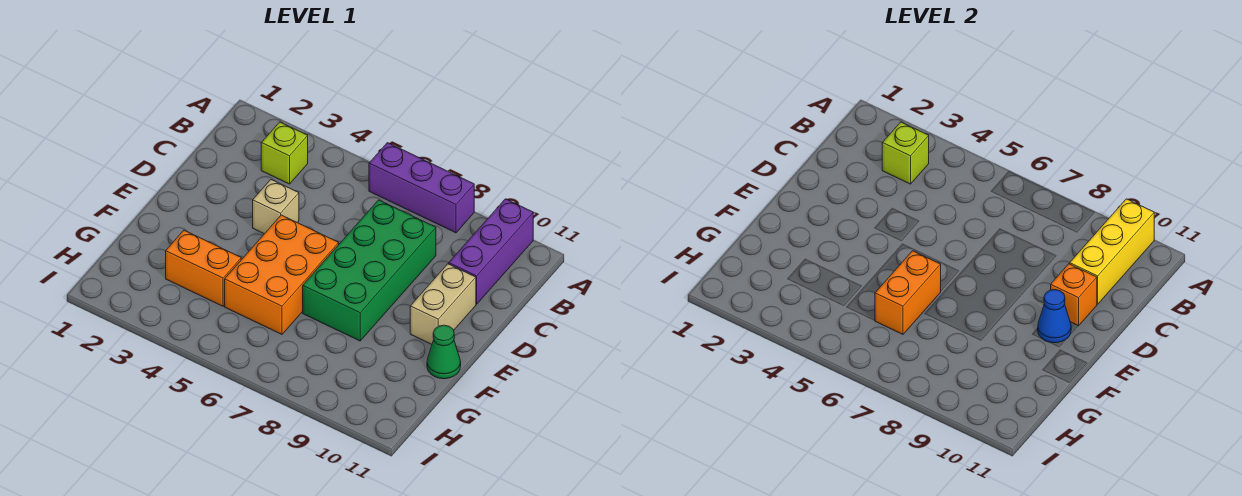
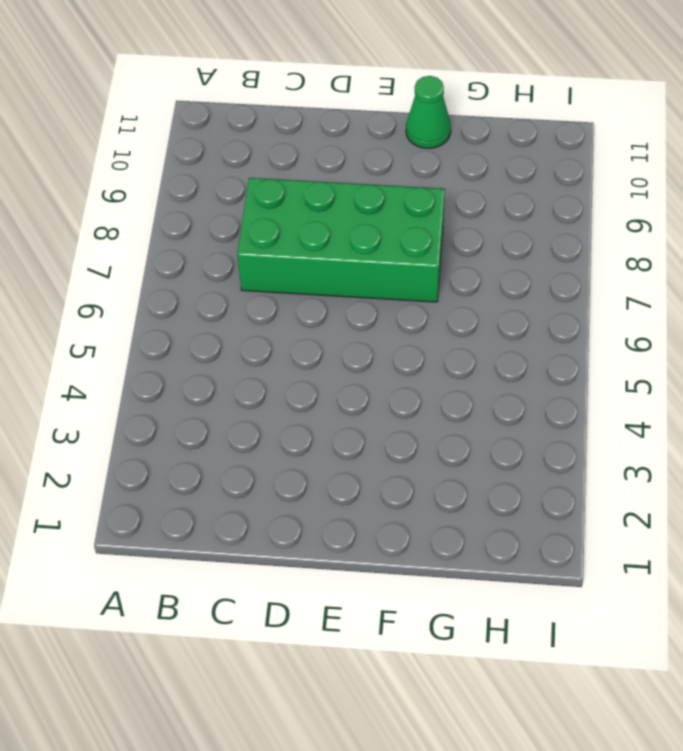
none -> purple 1x3 brick [369,143,474,233]
none -> purple 1x3 brick [449,199,533,304]
none -> lime 1x1 brick [261,122,308,184]

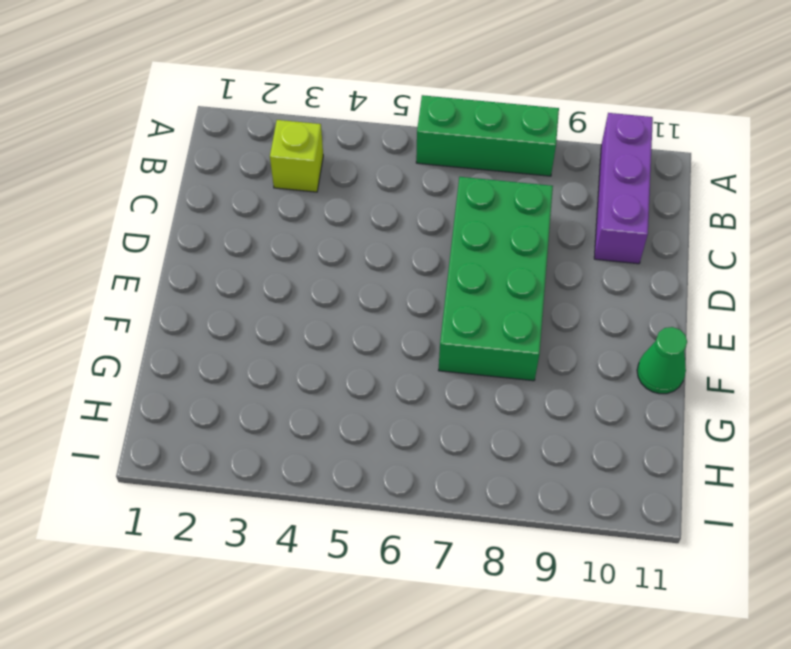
green 1x3 brick [416,95,559,176] -> purple 1x3 brick [369,143,474,233]
none -> tan 1x1 brick [253,180,299,234]
none -> tan 1x2 brick [410,264,476,344]
none -> orange 2x3 brick [225,215,339,334]

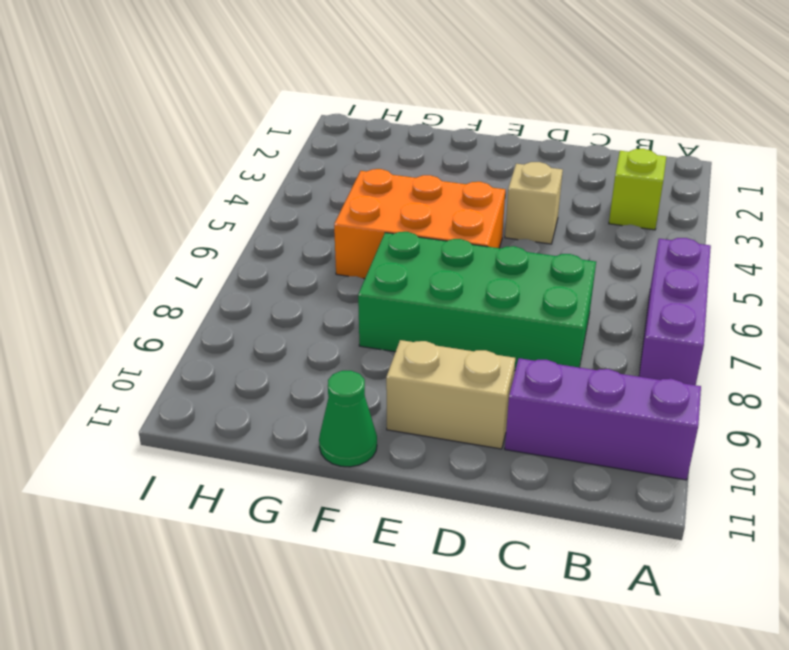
none -> orange 1x2 brick [166,230,241,306]
none -> yellow 1x3 brick [1070,199,1154,304]
none -> lime 1x1 brick [882,122,929,184]

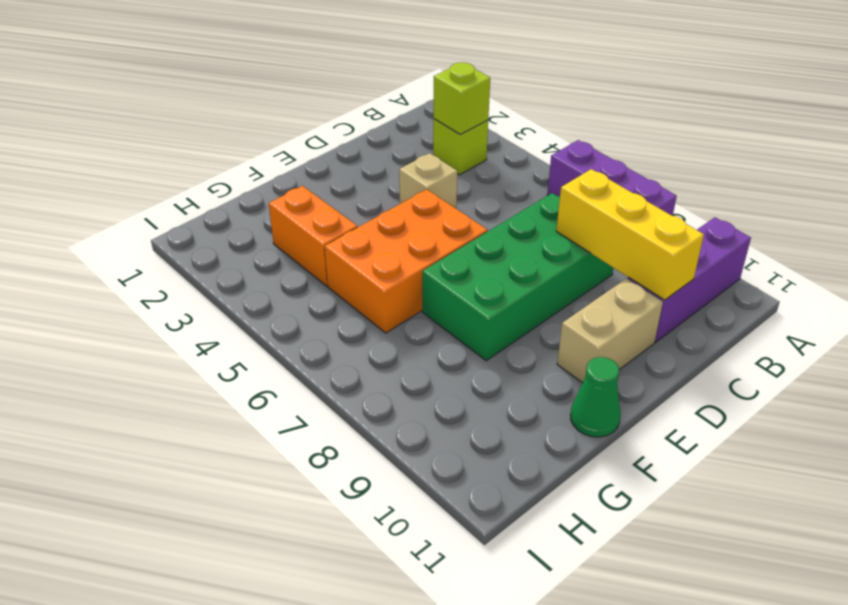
yellow 1x3 brick [556,169,704,300] -> yellow 1x3 brick turned to [1070,199,1154,304]
none -> orange 1x1 brick [1051,264,1097,326]
none -> blue 1x1 cone [1038,290,1071,343]
none -> orange 1x2 brick [875,251,941,334]

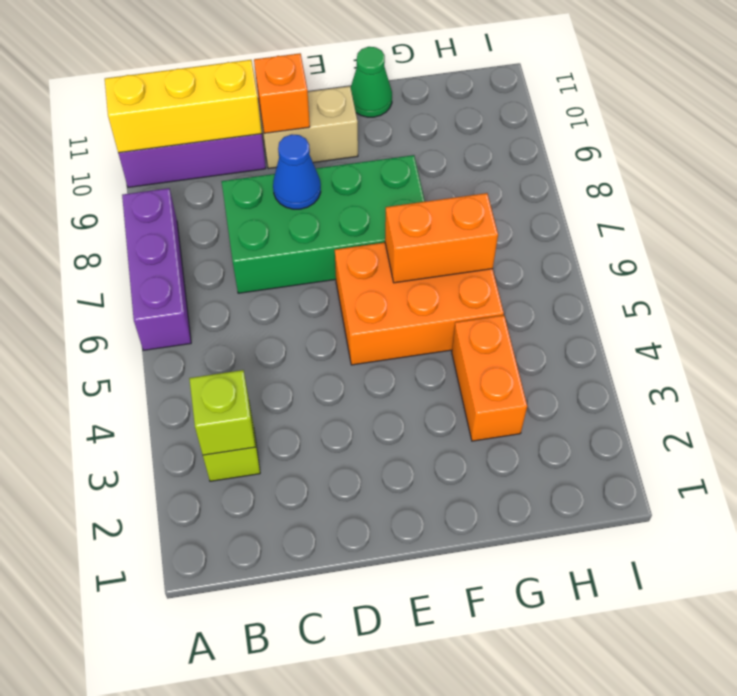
blue 1x1 cone [273,134,321,209] -> blue 1x1 cone moved to [1038,290,1071,343]
none -> tan 1x1 brick [253,180,299,234]

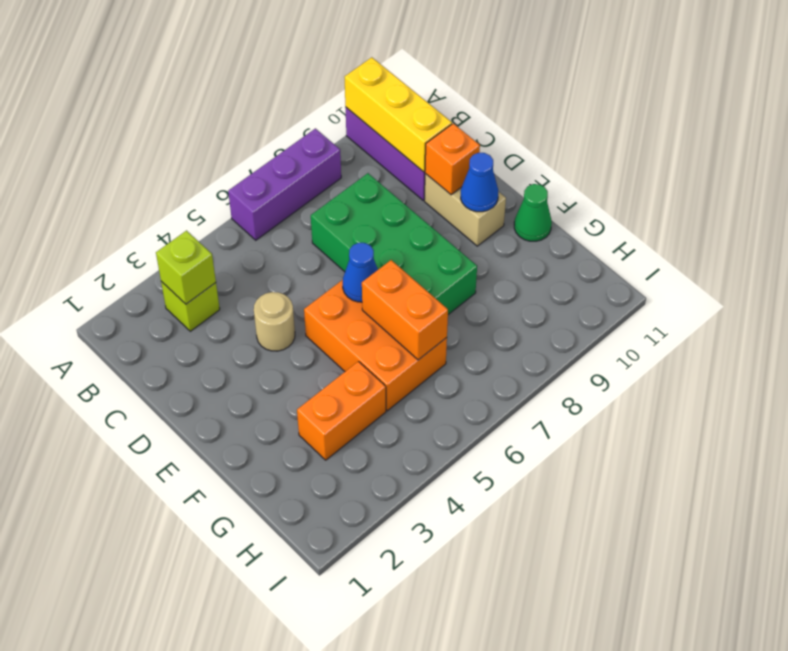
tan 1x1 round brick [254,292,295,351] -> tan 1x1 brick [253,180,299,234]
blue 1x1 cone [343,243,378,302] -> none

